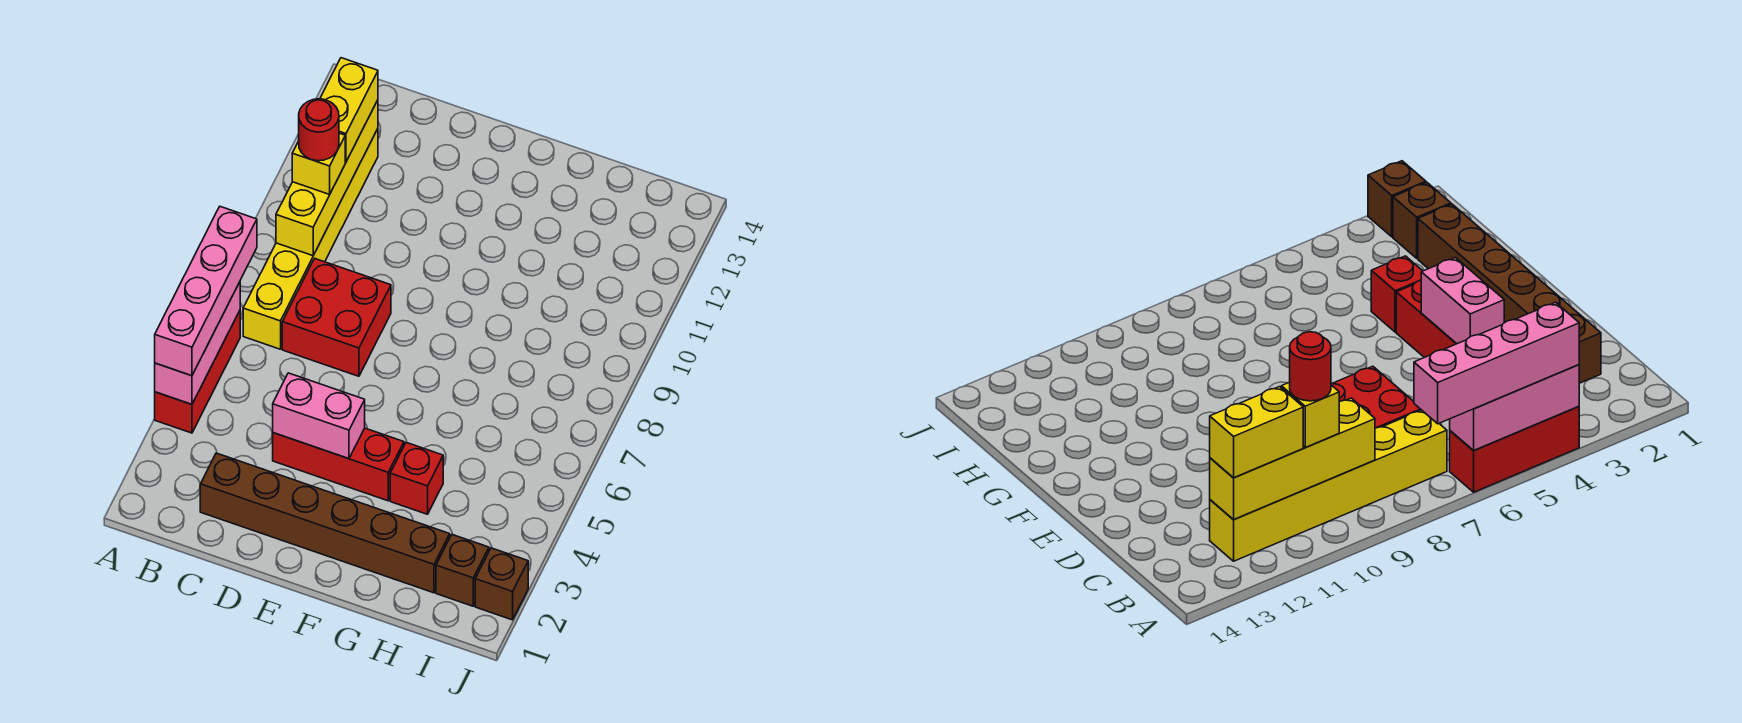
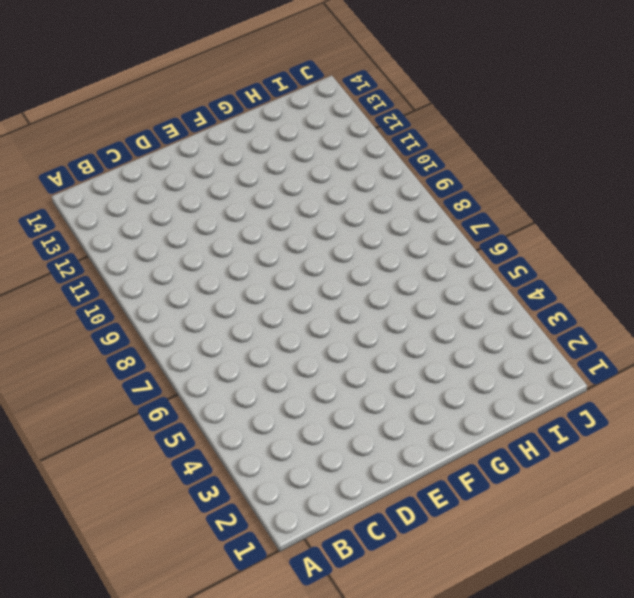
none -> red 1x3 brick [155,311,240,433]
none -> yellow 1x6 brick [243,129,378,349]
none -> brown 1x6 brick [200,453,450,593]

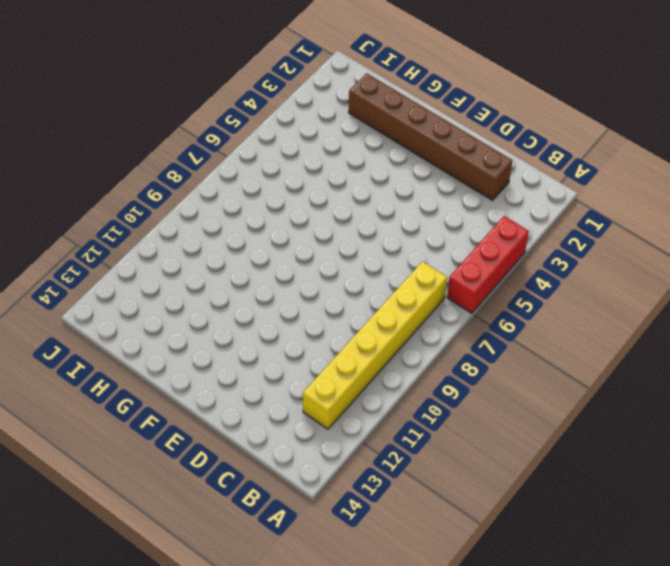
none -> red 2x2 brick [282,259,391,376]
none -> red 1x3 brick [273,428,404,501]
none -> red 1x1 brick [390,442,443,514]

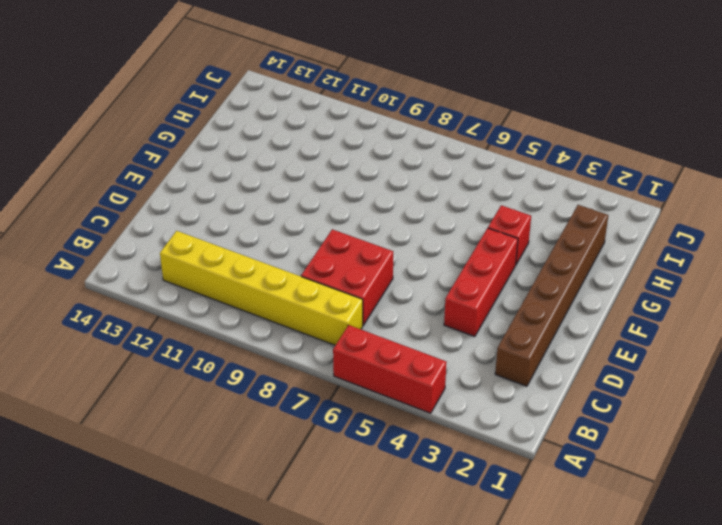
none -> brown 1x1 brick [436,535,489,606]
none -> brown 1x1 brick [475,548,528,620]
none -> pink 1x3 brick [155,282,240,404]

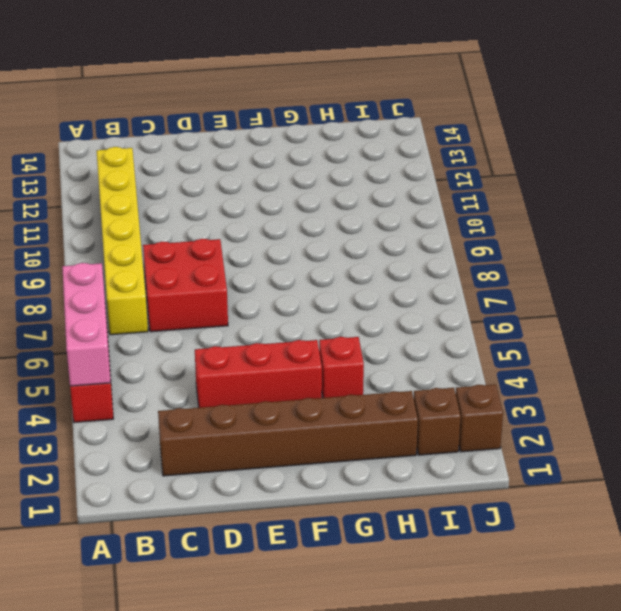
none -> yellow 1x4 brick [276,100,378,256]
none -> pink 1x2 brick [273,373,365,459]
none -> pink 1x4 brick [155,207,257,376]

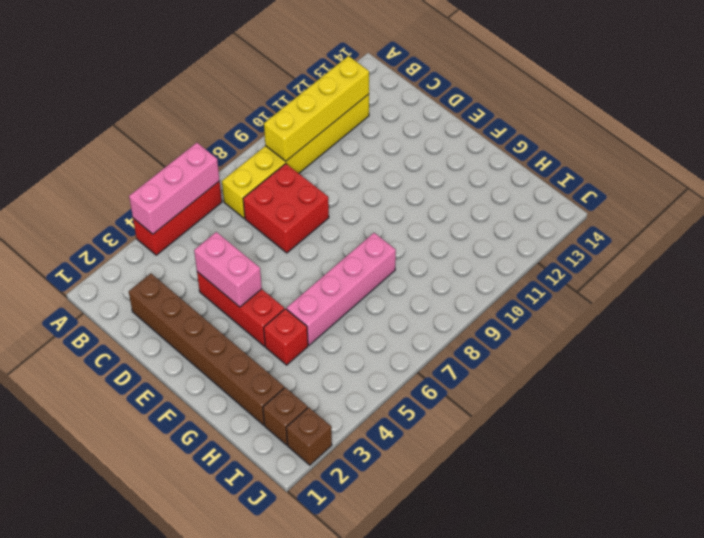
pink 1x4 brick [287,233,396,345] -> pink 1x4 brick moved to [155,207,257,376]
none -> yellow 1x1 brick [292,133,345,194]
none -> yellow 1x2 brick [320,58,378,162]
none -> red 1x1 round brick [299,99,339,161]

